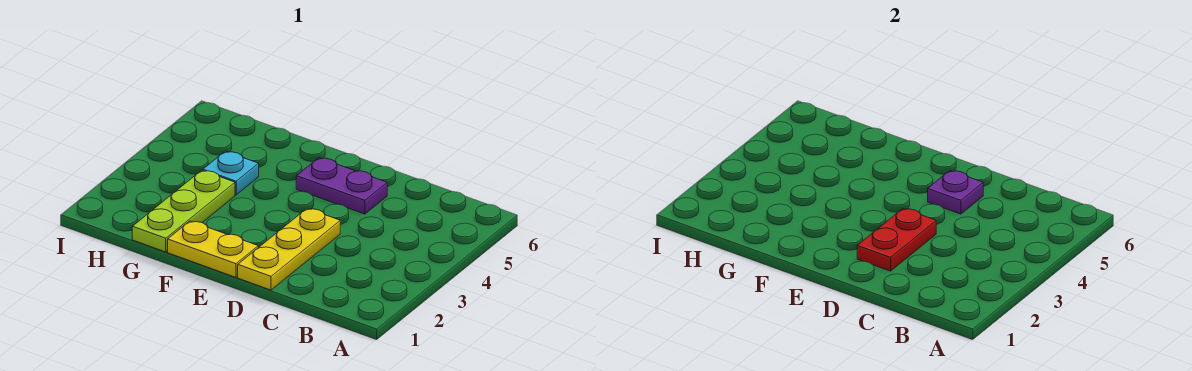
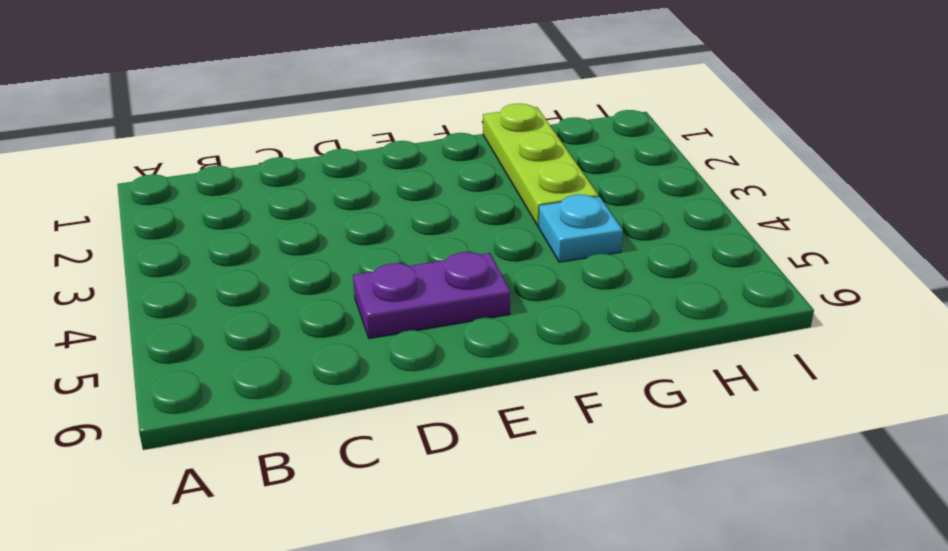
none -> yellow 1x3 plate [238,209,340,290]
none -> yellow 1x2 plate [168,221,258,277]

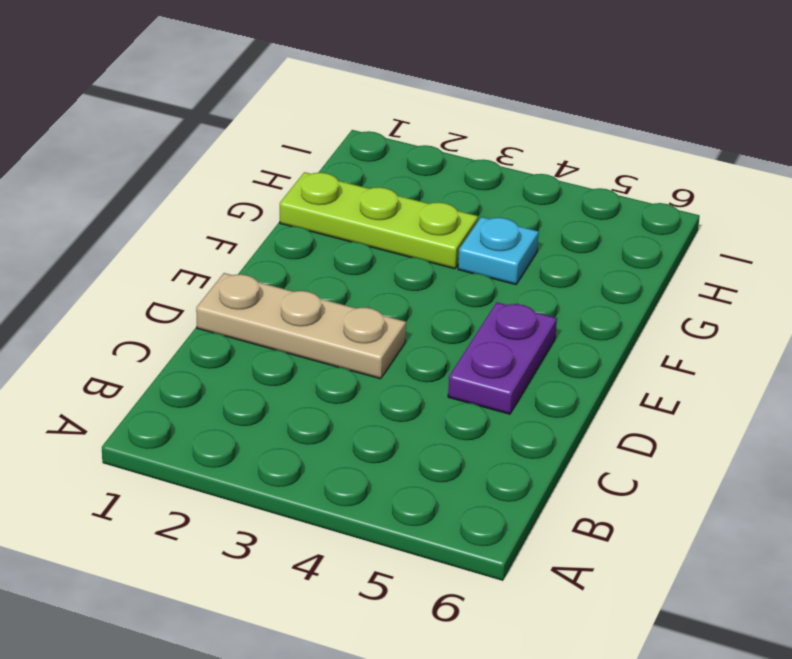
tan 1x3 plate [196,273,406,379] -> yellow 1x3 plate [238,209,340,290]
none -> yellow 1x2 plate [168,221,258,277]
none -> red 1x2 plate [857,209,936,271]

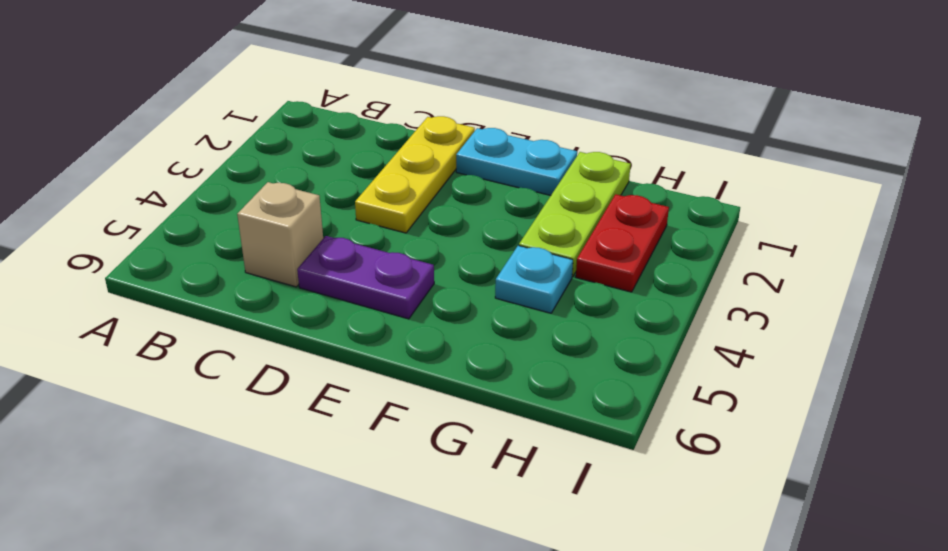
tan 1x1 brick [237,182,323,287] -> none
cyan 1x2 plate [456,128,577,195] -> yellow 1x2 plate [168,221,258,277]
red 1x2 plate [576,194,669,292] -> red 1x2 plate moved to [857,209,936,271]
none -> purple 1x1 plate [928,171,983,214]

